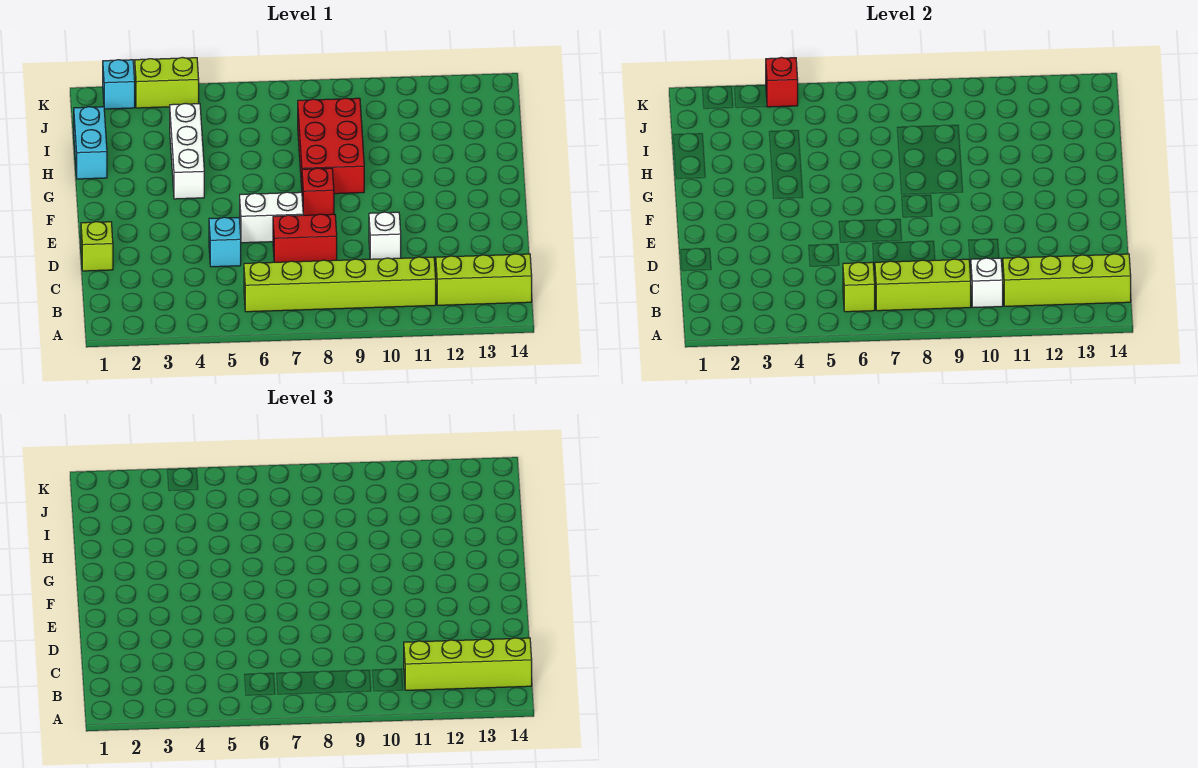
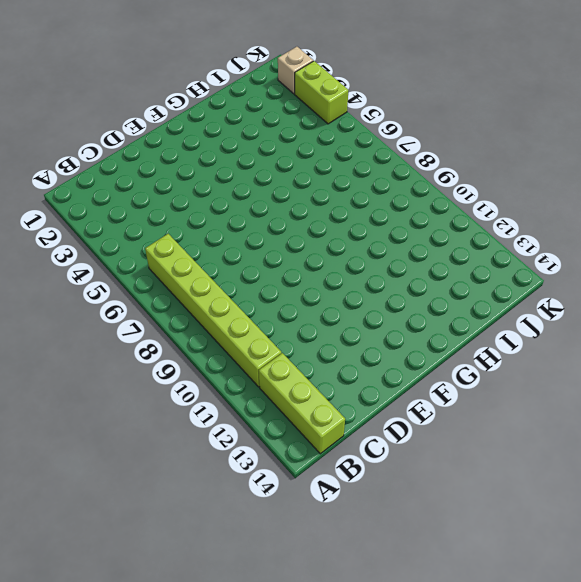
tan 1x1 brick [278,47,313,94] -> cyan 1x1 brick [103,60,135,109]
none -> lime 1x1 brick [81,222,113,271]
none -> cyan 1x1 brick [209,217,241,267]
none -> red 1x2 brick [273,214,337,262]

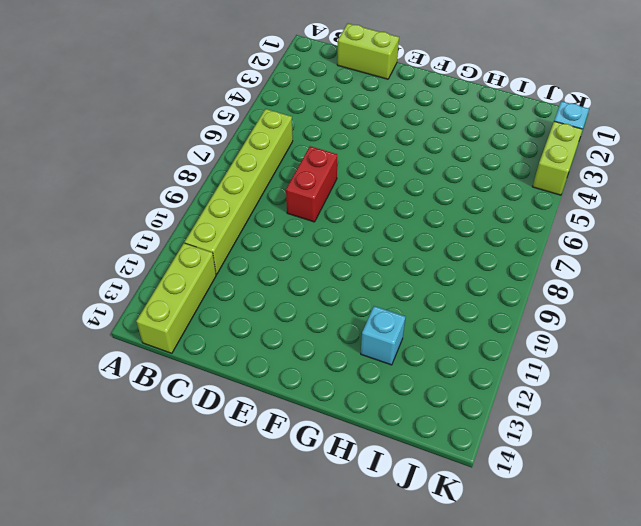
lime 1x2 brick [337,24,399,79] -> lime 1x1 brick [81,222,113,271]
cyan 1x1 brick [361,306,405,365] -> cyan 1x1 brick moved to [209,217,241,267]
none -> white 1x1 brick [369,212,401,259]
none -> white 1x2 brick [240,192,303,243]
none -> red 1x1 brick [302,168,334,215]

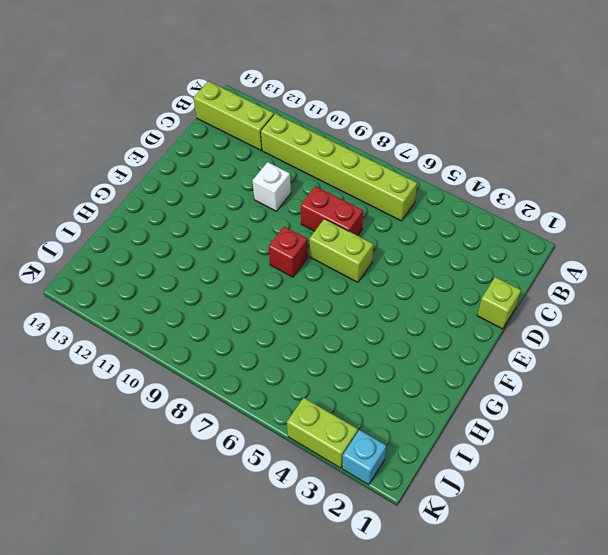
lime 1x2 brick [309,219,373,282] -> white 1x2 brick [240,192,303,243]
none -> cyan 1x1 brick [209,217,241,267]
none -> white 1x3 brick [170,103,204,199]
none -> red 2x3 brick [298,98,364,194]

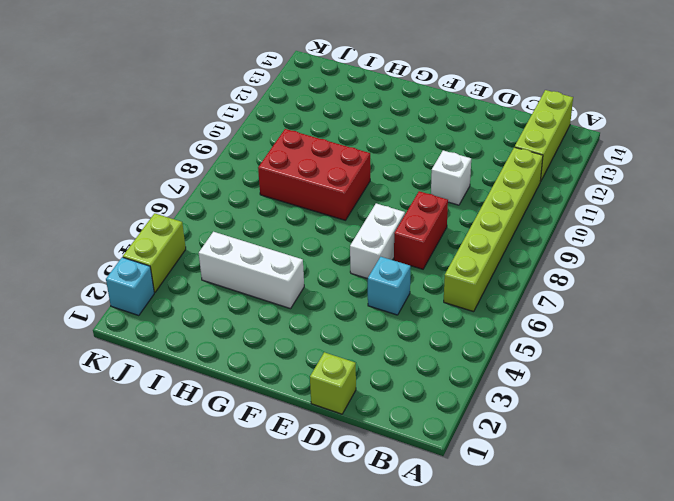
none -> red 1x1 brick [302,168,334,215]
none -> cyan 1x2 brick [74,107,107,179]
none -> lime 1x1 brick [843,262,875,312]

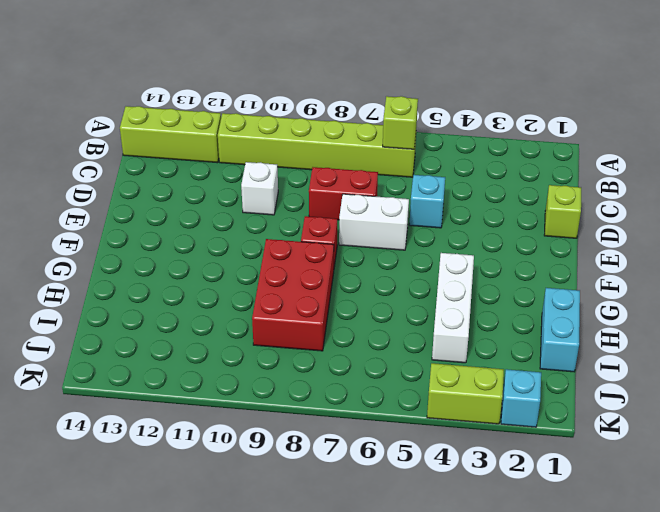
none -> lime 1x3 brick [875,259,971,311]
none -> white 1x1 brick [971,258,1003,308]
none -> lime 1x4 brick [1003,254,1131,306]

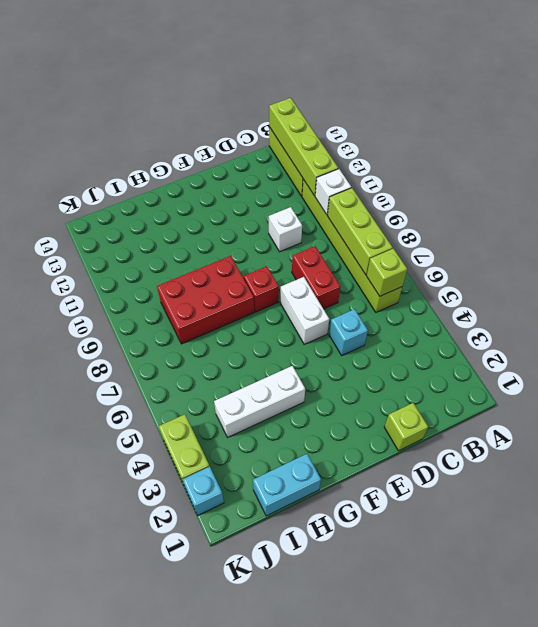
none -> red 1x1 brick [766,57,798,107]
none -> lime 1x4 brick [404,638,532,690]

